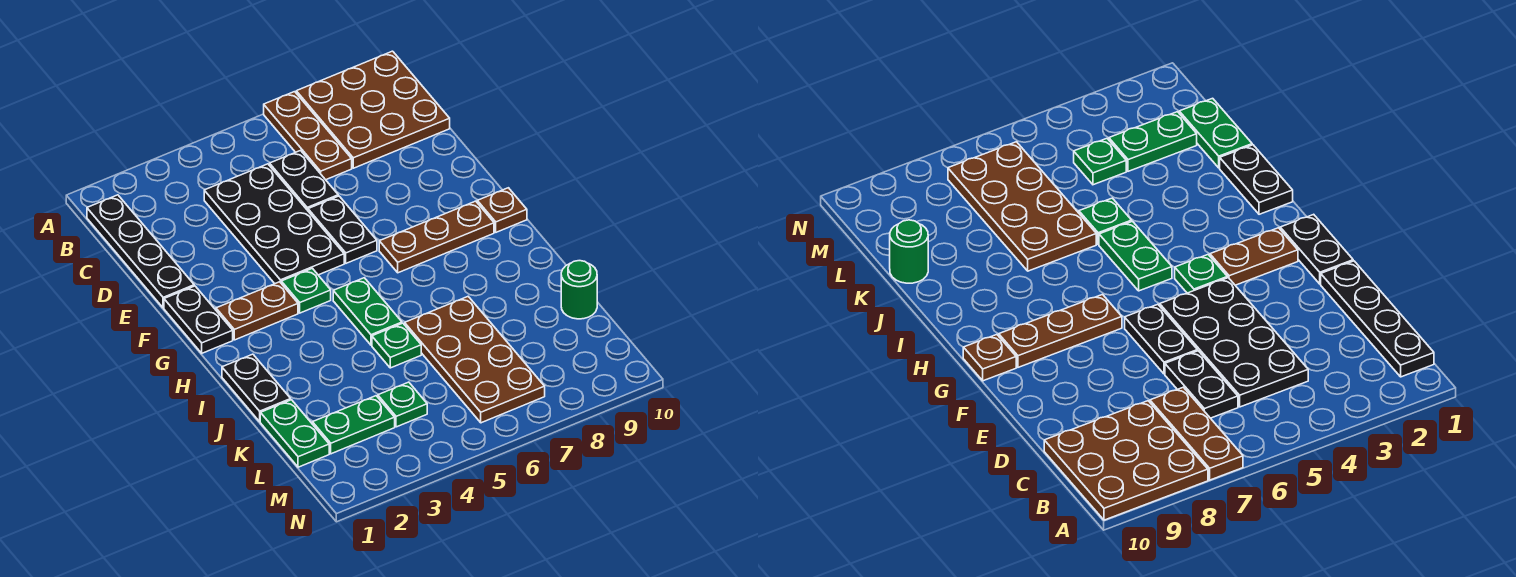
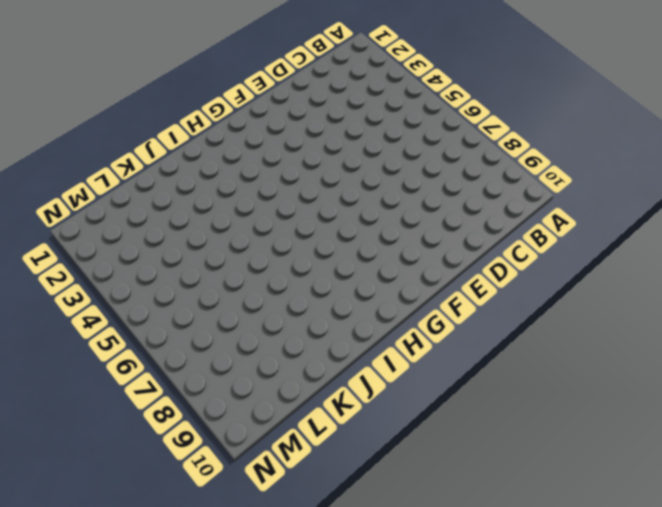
none -> brown 1x3 plate [264,92,352,180]
none -> brown 3x3 plate [296,51,450,168]
none -> black 1x4 plate [87,195,194,308]

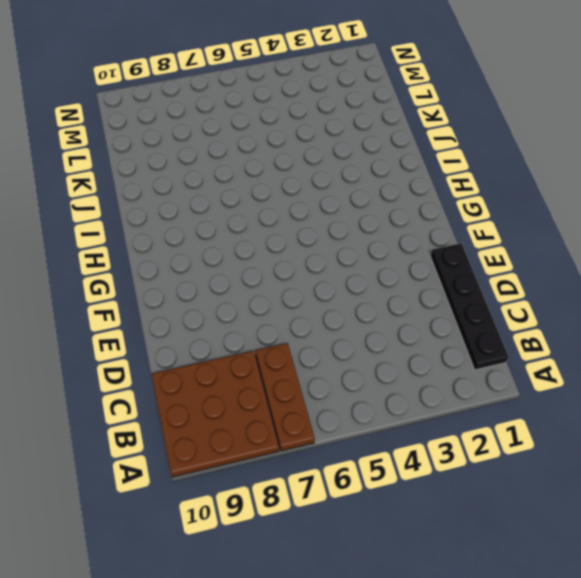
none -> black 2x4 plate [204,164,344,284]
none -> black 1x2 plate [270,151,338,210]
none -> black 1x2 plate [308,196,377,263]

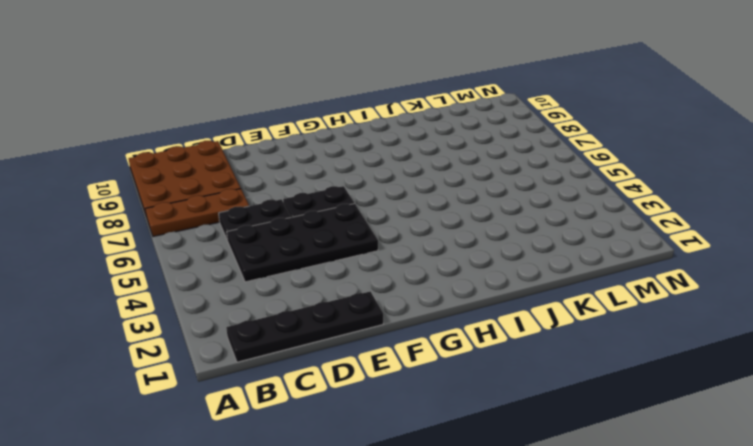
none -> black 1x2 plate [164,286,233,353]
none -> brown 1x2 plate [216,282,298,340]
none -> green 1x1 plate [281,268,331,313]

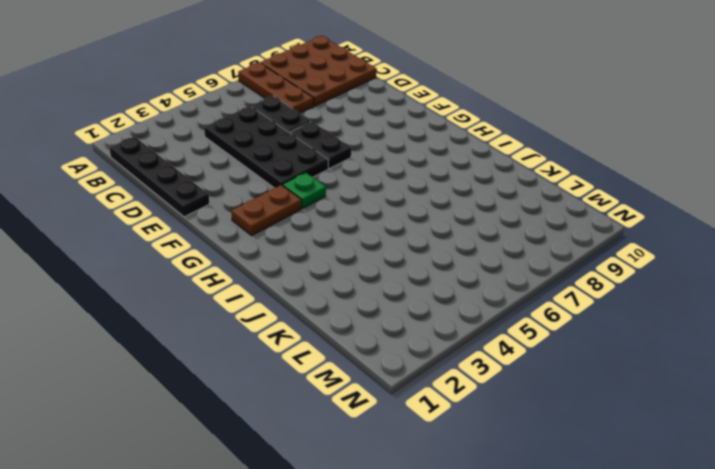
none -> black 1x2 plate [164,286,233,353]
none -> brown 1x3 plate [379,201,494,273]
none -> brown 1x1 plate [477,188,527,232]

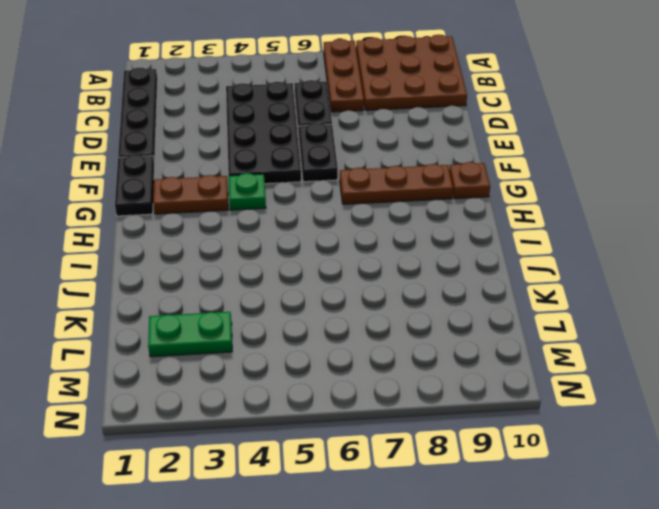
none -> green 1x2 plate [333,278,402,345]
none -> black 1x2 plate [222,354,291,421]
none -> green 1x1 plate [372,323,421,368]

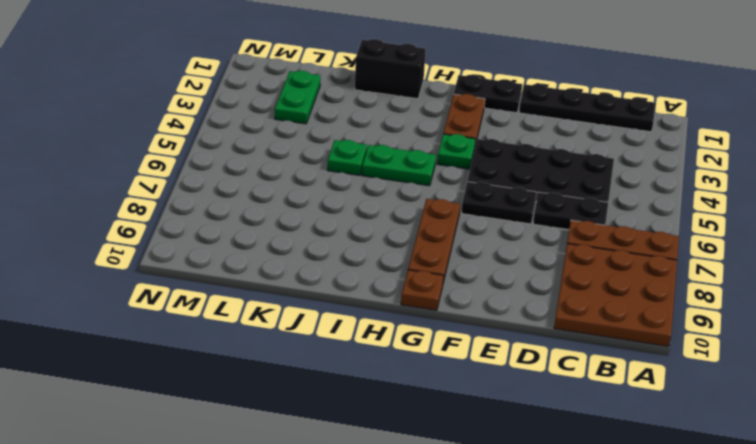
black 1x2 brick [355,39,426,99] -> black 1x2 plate [222,354,291,421]
none -> brown 2x4 plate [405,297,545,423]
none -> green 1x2 plate [260,400,329,467]
none -> green 1x1 round brick [561,261,597,319]

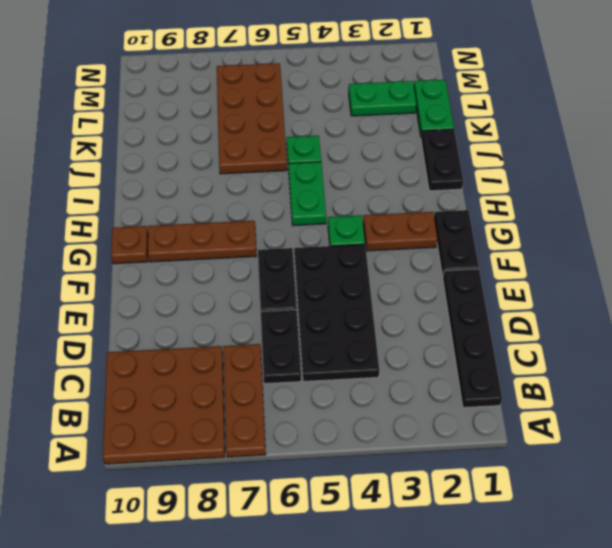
none -> green 1x1 round brick [561,261,597,319]
none -> green 1x1 plate [378,382,427,427]

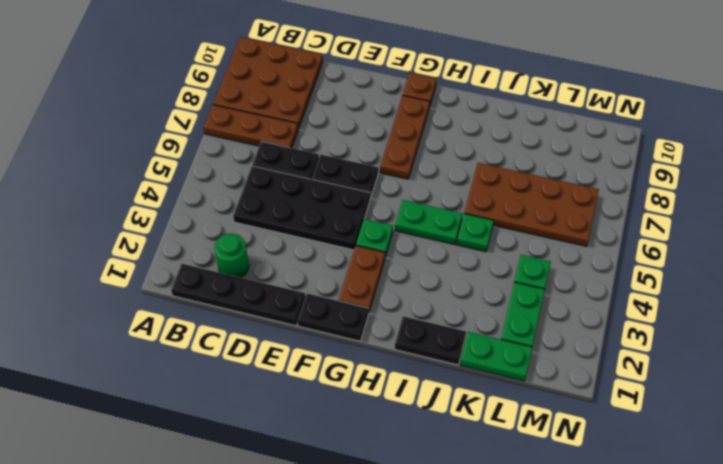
green 1x1 round brick [214,233,249,278] -> green 1x1 round brick moved to [561,261,597,319]

